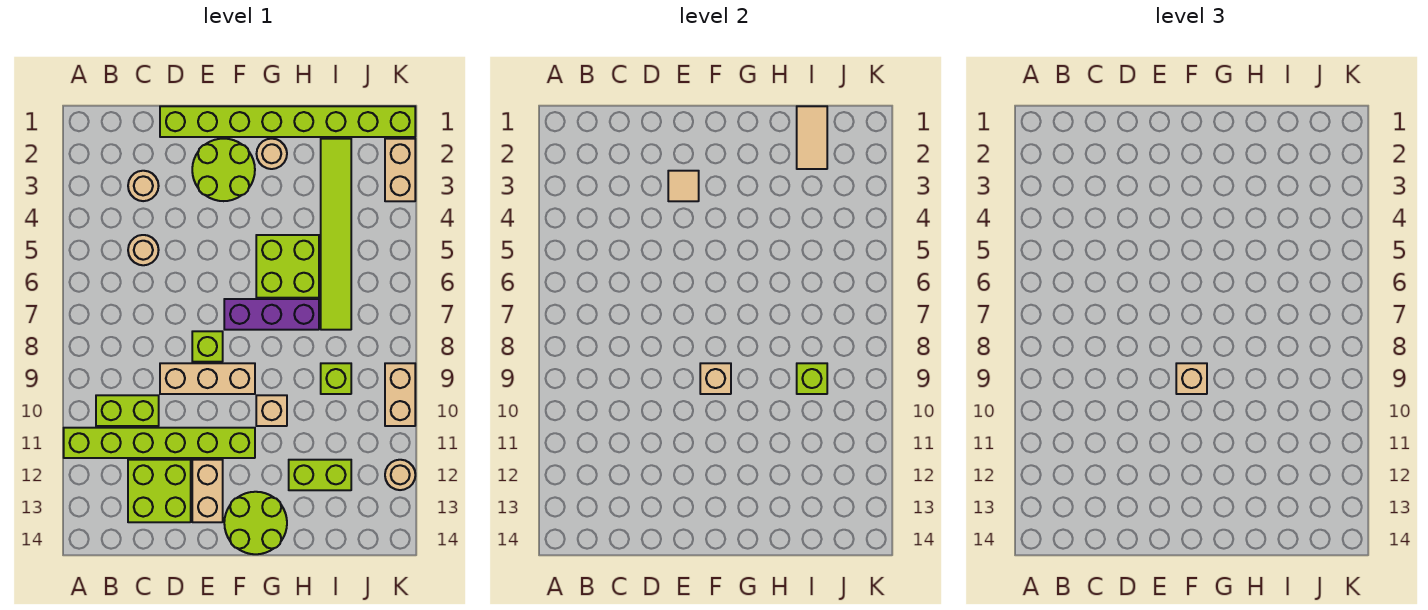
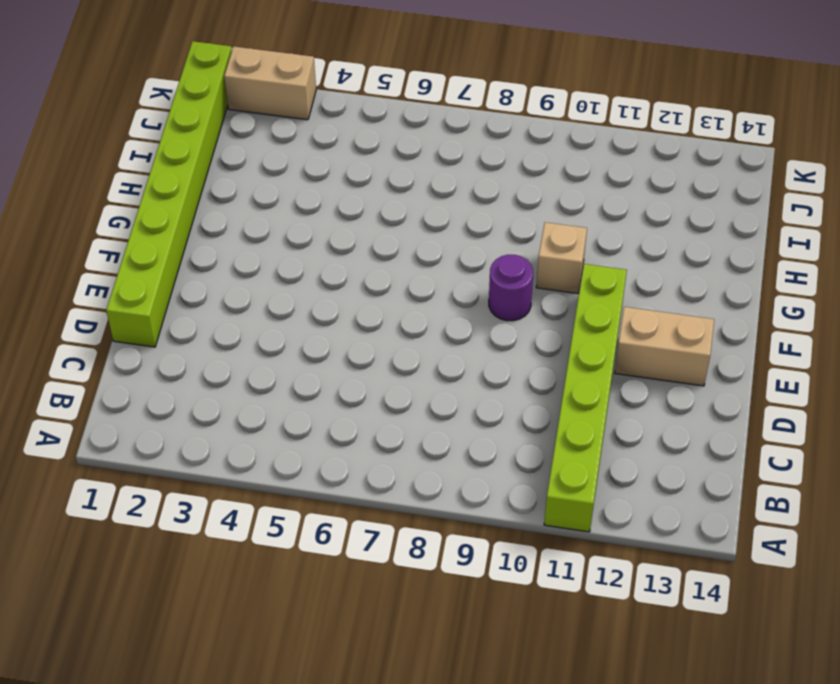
purple 1x1 round brick [489,255,533,321] -> tan 1x3 brick [160,363,255,394]
none -> lime 1x2 brick [96,395,159,426]
none -> tan 1x1 round brick [128,171,159,201]
none -> tan 1x1 round brick [128,235,159,265]

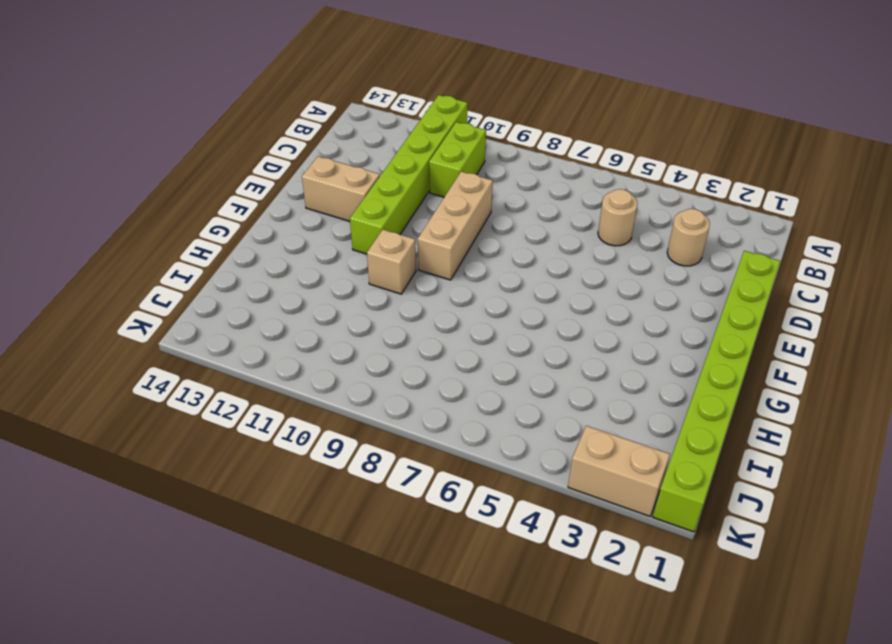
none -> lime 2x2 brick [128,460,191,522]
none -> lime 2x2 round brick [192,139,255,201]
none -> lime 1x1 brick [192,331,223,362]

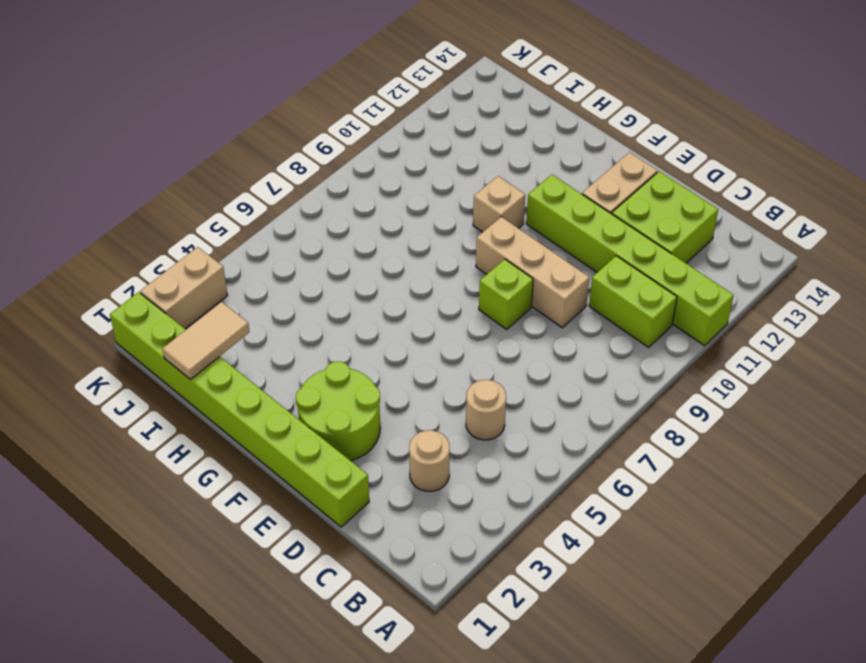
none -> purple 1x3 brick [224,299,319,330]
none -> lime 2x2 round brick [224,492,287,554]
none -> tan 1x1 round brick [257,139,287,169]

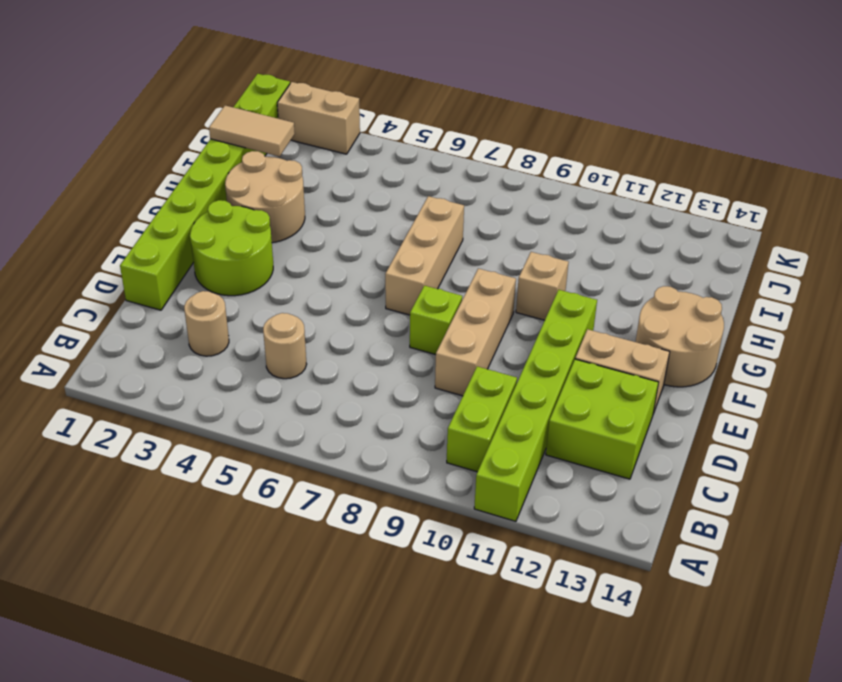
tan 1x3 brick [385,196,464,315] -> purple 1x3 brick [224,299,319,330]
tan 2x2 round brick [636,286,724,387] -> lime 2x2 round brick [224,492,287,554]
tan 2x2 round brick [225,151,305,243] -> tan 1x1 round brick [257,139,287,169]
none -> lime 2x2 brick [256,235,319,298]
none -> lime 1x2 brick [289,460,351,490]
none -> lime 1x6 tile [321,139,351,330]

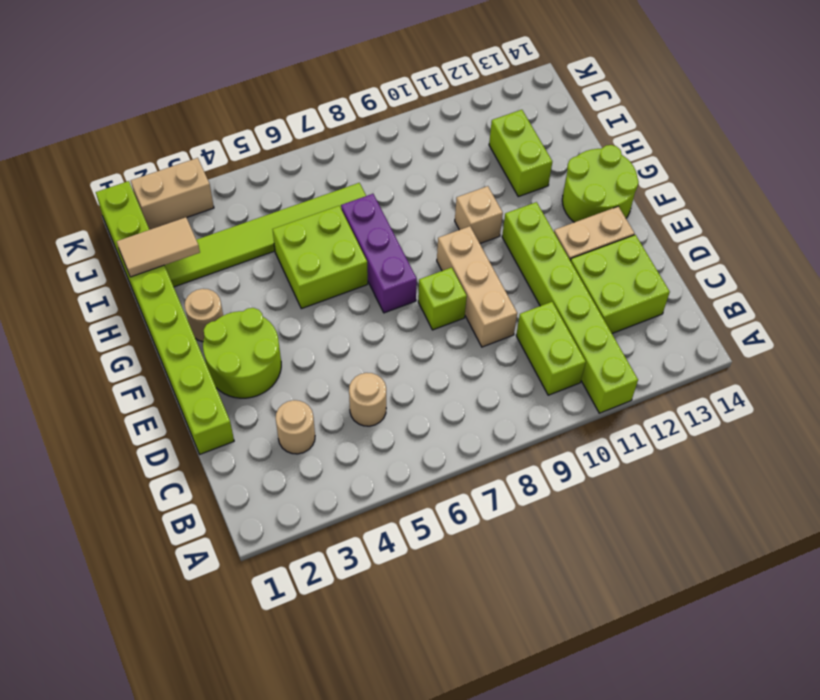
none -> lime 1x1 brick [321,363,351,394]
none -> tan 1x2 brick [385,363,415,426]
none -> tan 1x1 round brick [385,460,415,490]

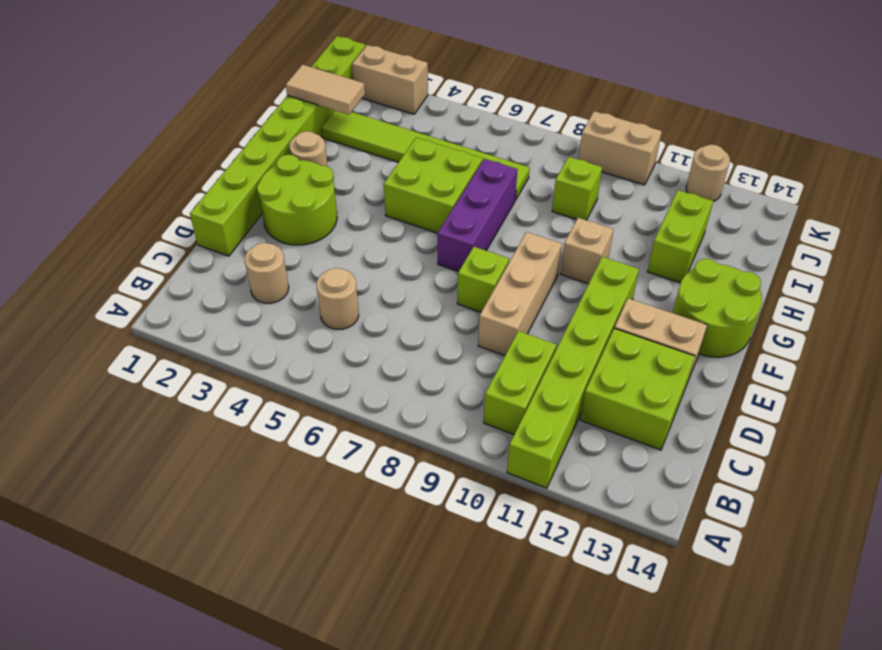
none -> tan 1x1 tile [668,171,699,201]
none -> tan 1x1 brick [700,363,731,394]
none -> lime 1x1 brick [797,363,827,394]

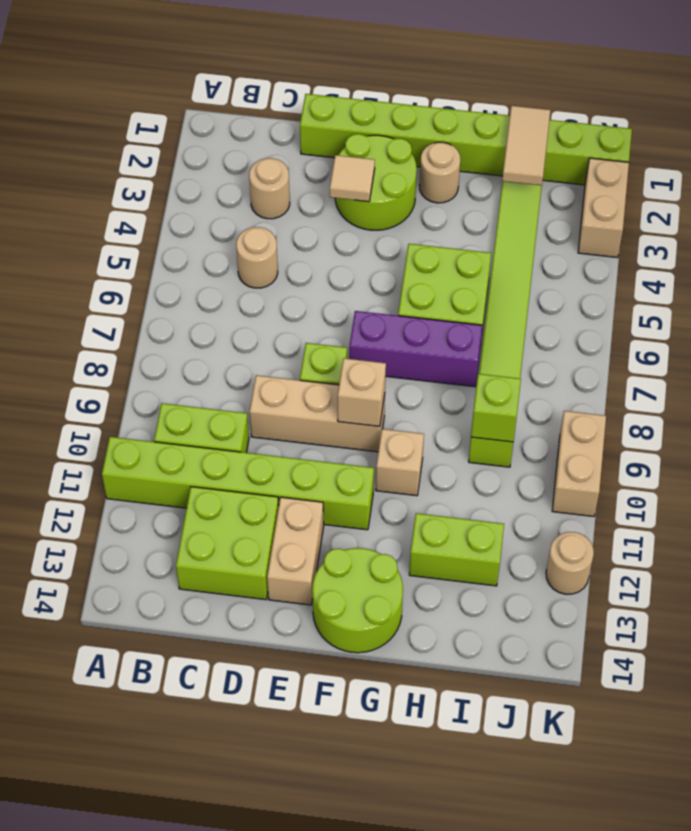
none -> tan 1x1 brick [1176,363,1207,394]

